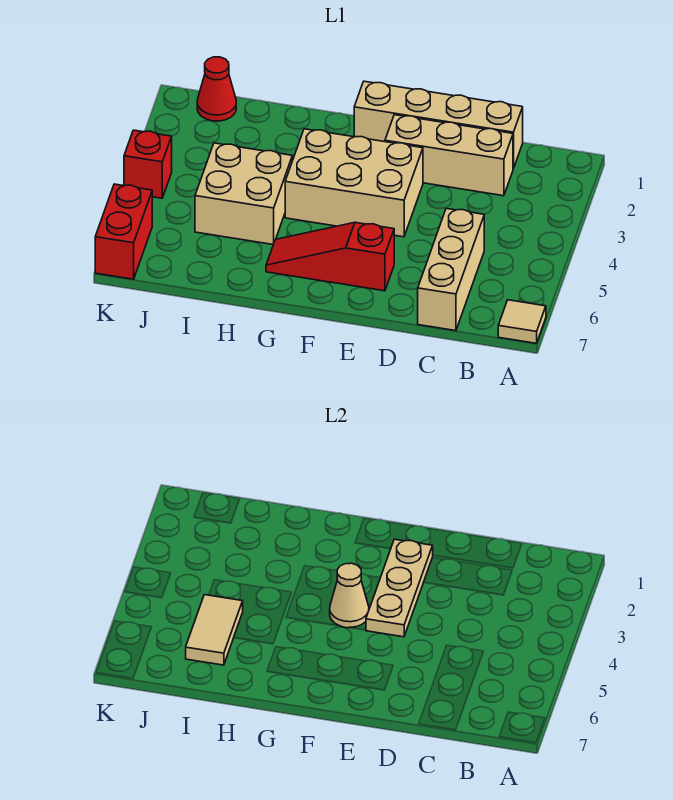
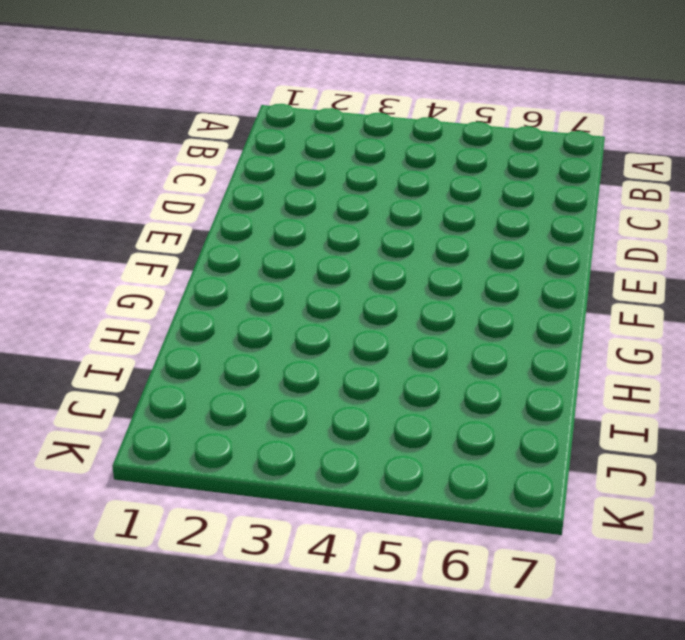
none -> tan 1x1 tile [498,300,546,343]
none -> tan 1x4 brick [354,81,523,168]
none -> tan 1x3 brick [385,115,513,196]

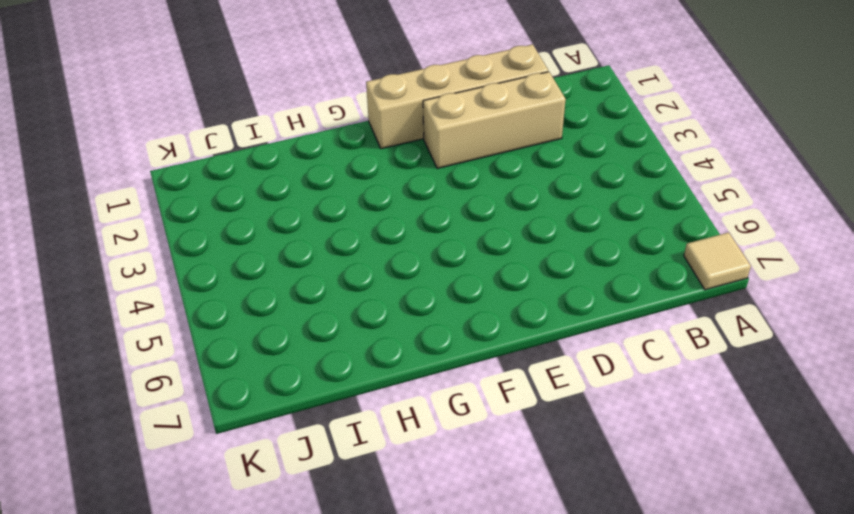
none -> tan 1x3 brick [418,208,484,331]
none -> tan 2x3 brick [285,129,423,237]
none -> red 1x3 slope [266,222,394,291]

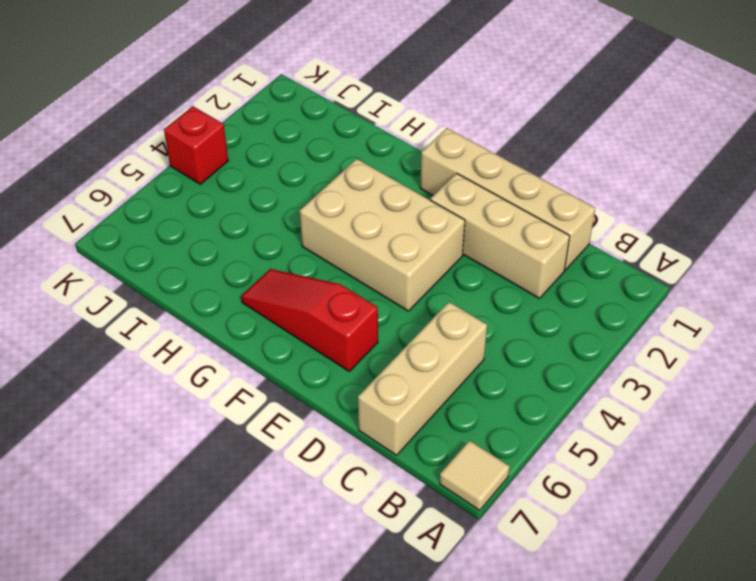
none -> tan 2x2 brick [195,143,292,244]
none -> red 1x1 cone [197,57,236,121]
none -> red 1x2 brick [95,184,152,279]

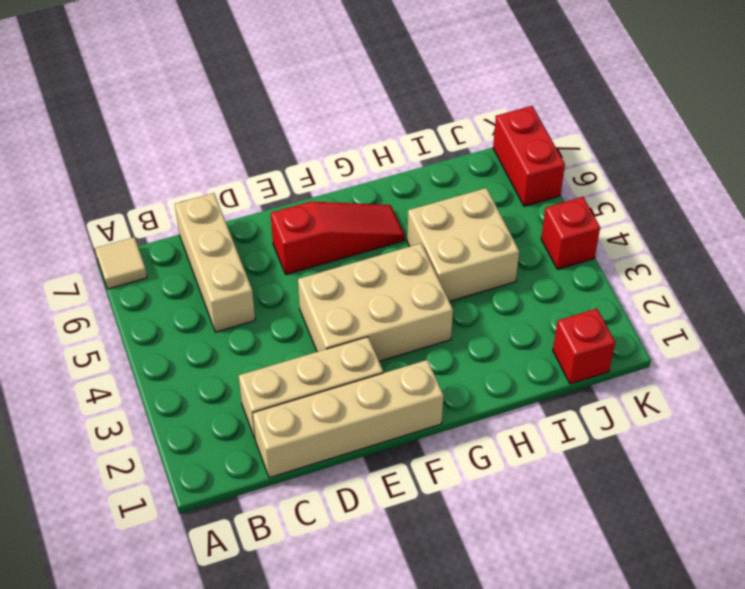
red 1x1 brick [553,309,615,384] -> red 1x1 cone [197,57,236,121]
none -> tan 1x3 plate [366,539,433,637]
none -> tan 1x1 cone [330,563,369,628]
none -> tan 1x2 tile [186,595,243,665]

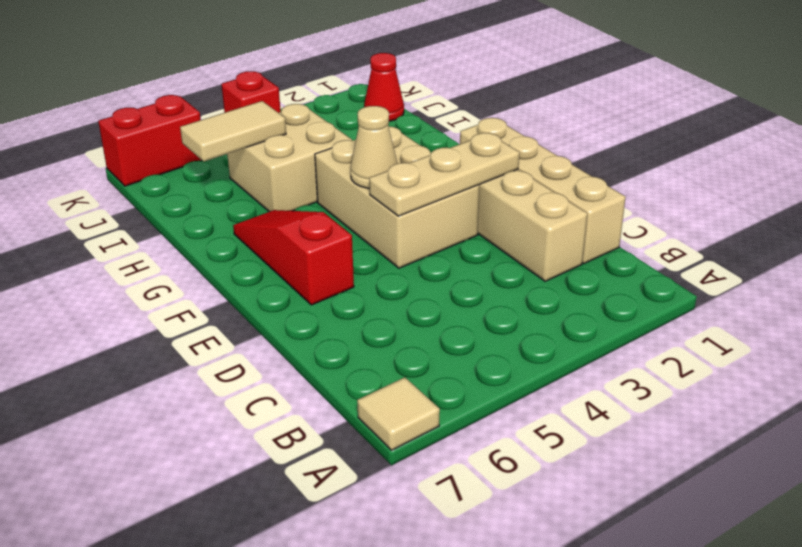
none -> tan 1x3 brick [418,208,484,331]

